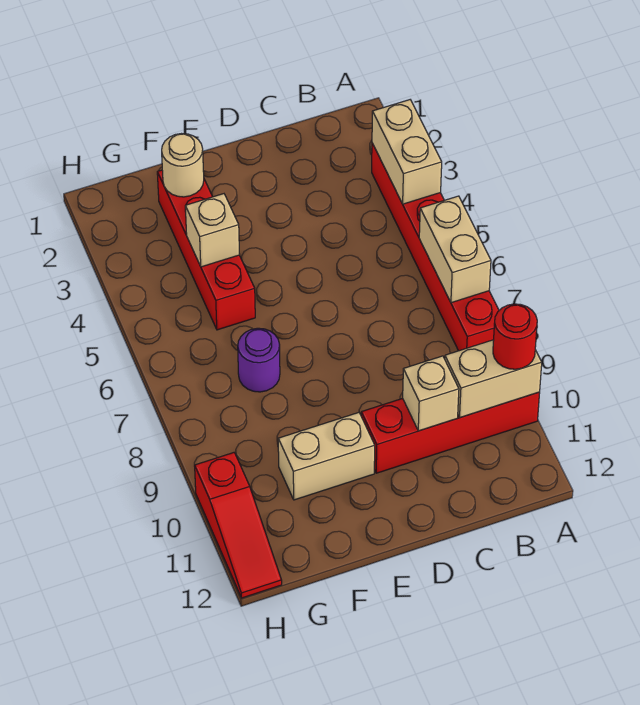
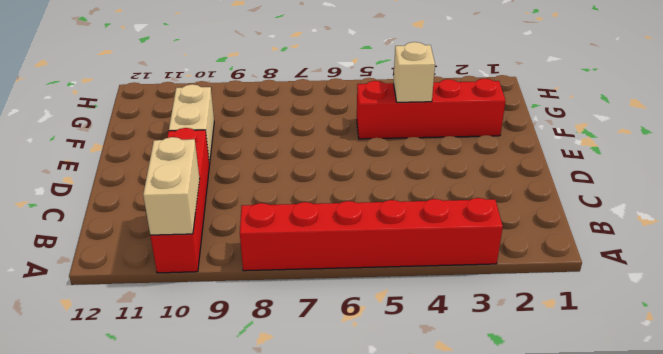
none -> purple 1x1 round brick [238,328,280,392]
none -> red 1x3 slope [195,453,282,598]
none -> tan 1x2 brick [372,100,442,204]

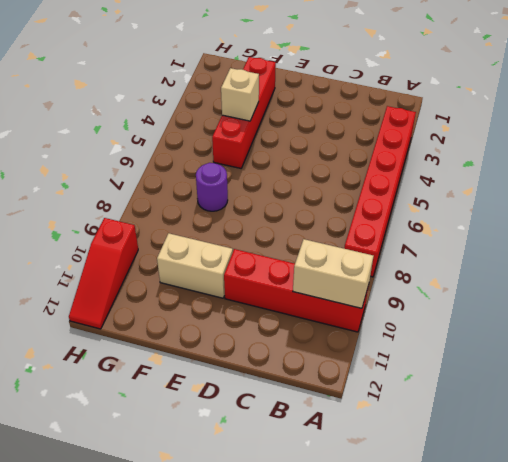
none -> tan 1x2 brick [372,100,442,204]
none -> tan 1x2 brick [419,196,491,303]
none -> tan 1x1 brick [403,356,459,431]

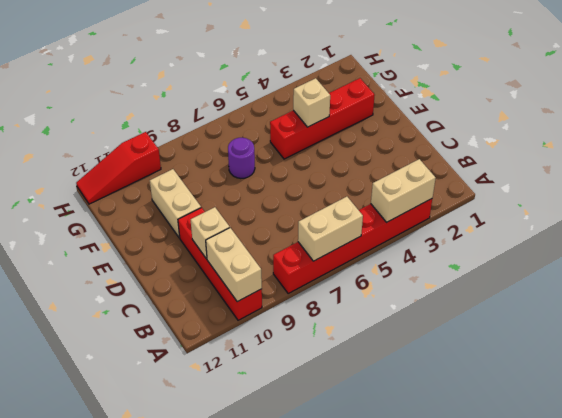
none -> tan 1x1 round brick [162,134,204,197]
none -> red 1x1 round brick [493,304,537,369]

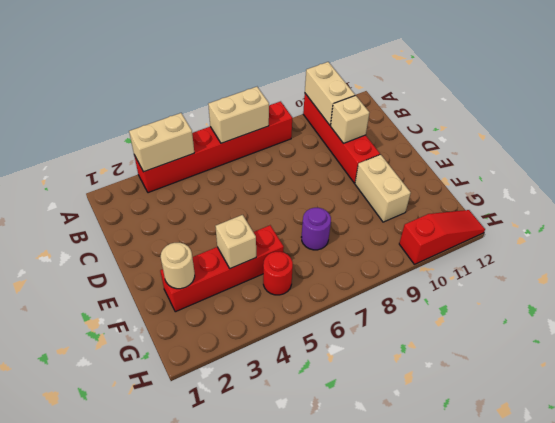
red 1x1 round brick [263,252,293,295] -> red 1x1 round brick moved to [493,304,537,369]

